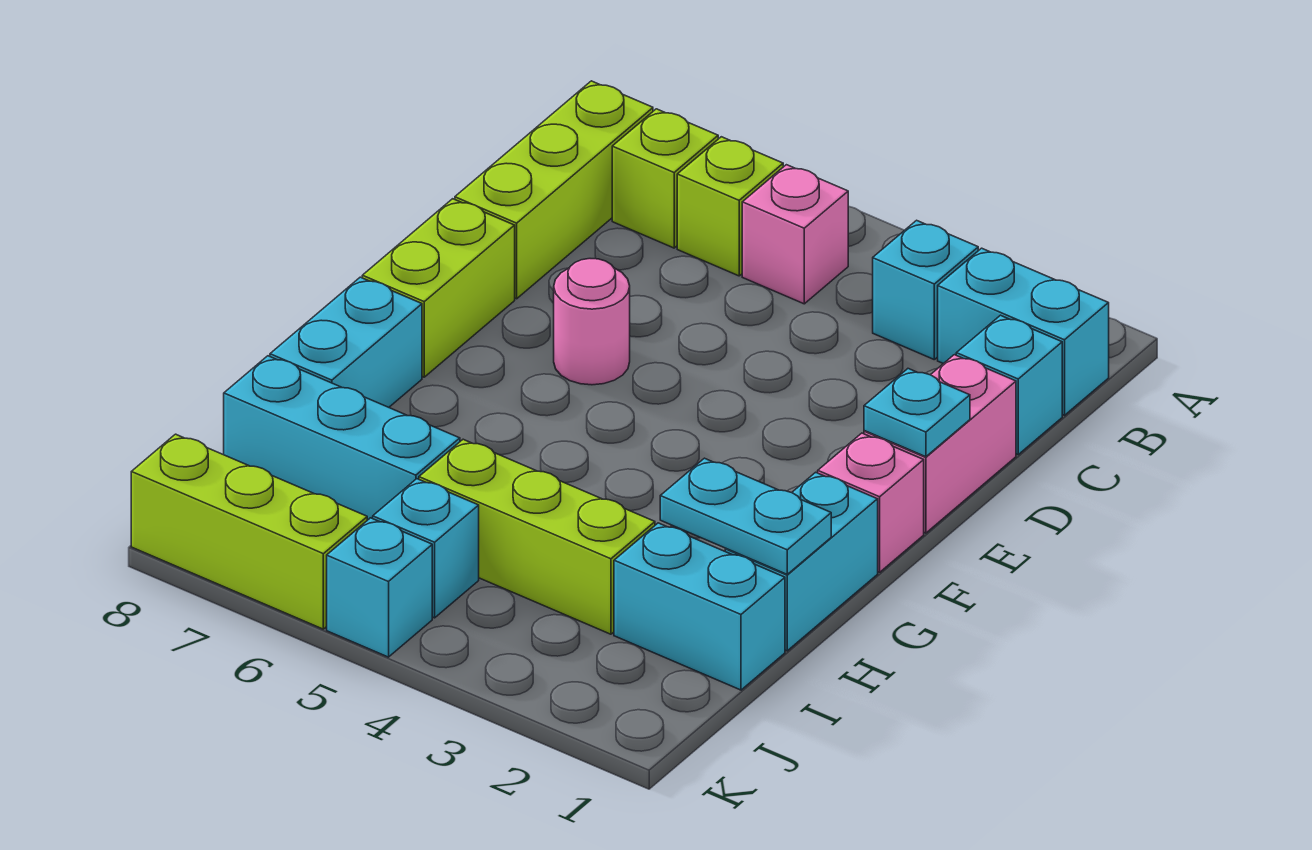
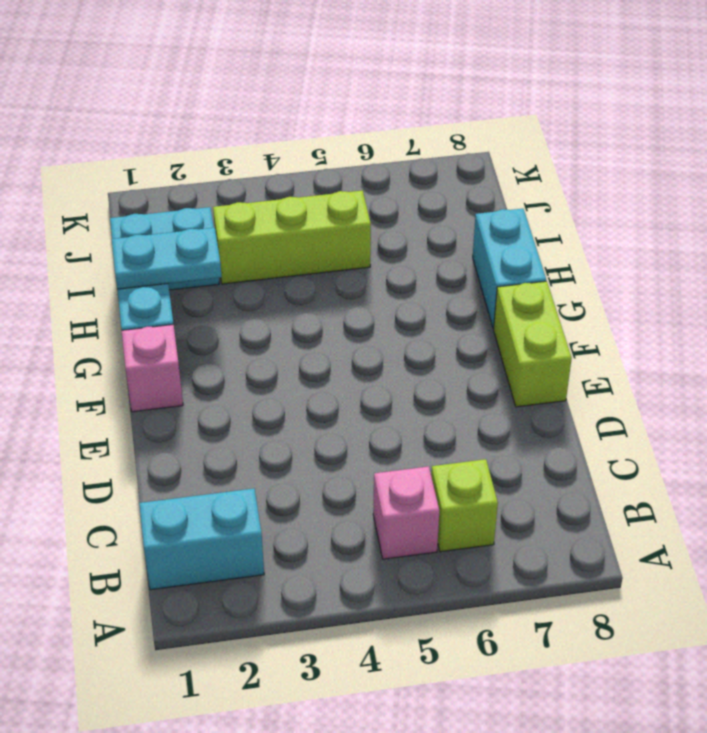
none -> cyan 1x1 brick [873,220,978,359]
none -> lime 1x1 brick [612,109,718,248]
none -> lime 1x3 brick [455,81,653,299]

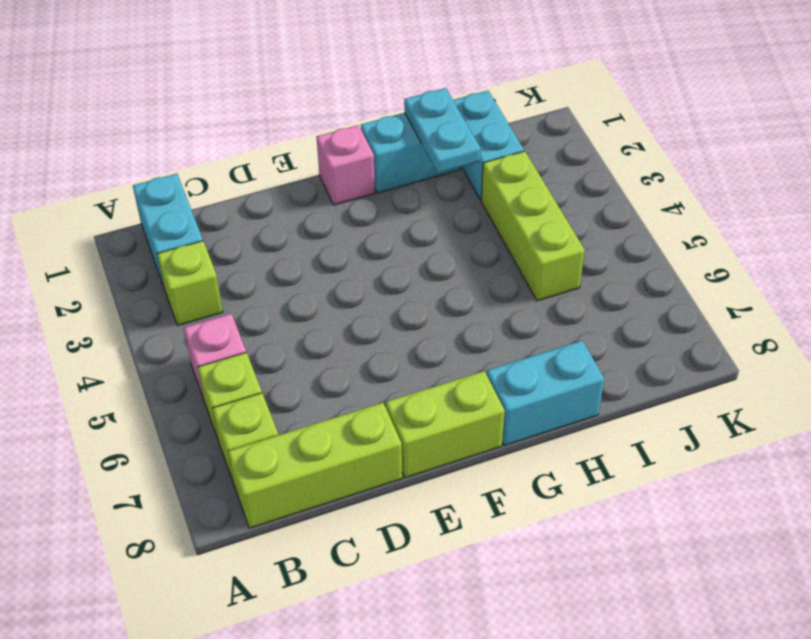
lime 1x1 brick [157,241,223,326] -> cyan 1x1 brick [873,220,978,359]
none -> cyan 1x1 brick [956,315,1062,454]
none -> pink 1x2 brick [864,355,1016,533]
none -> pink 1x1 round brick [554,259,630,385]

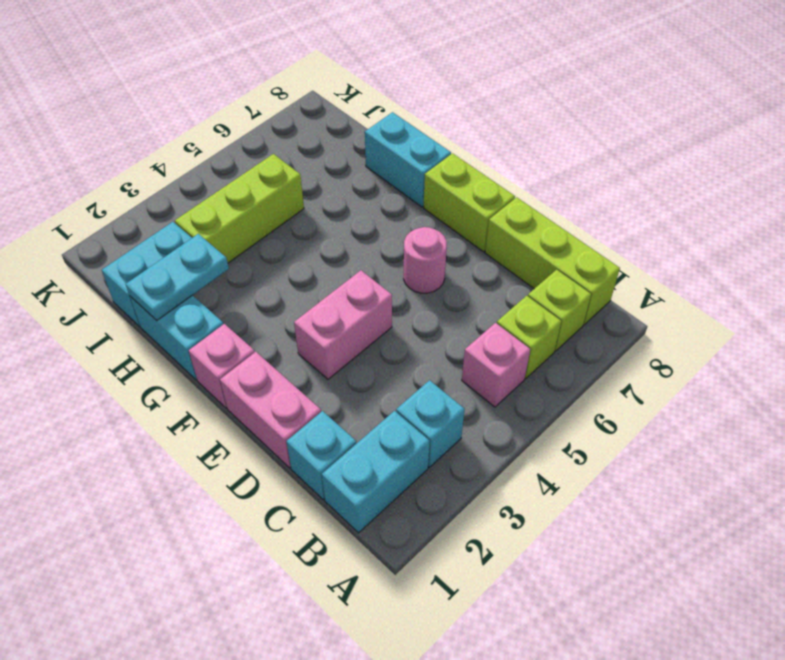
pink 1x2 brick [294,270,392,379] -> none
none -> cyan 1x3 brick [224,356,460,520]
none -> cyan 1x1 brick [373,479,479,618]
none -> cyan 1x1 brick [327,518,432,657]

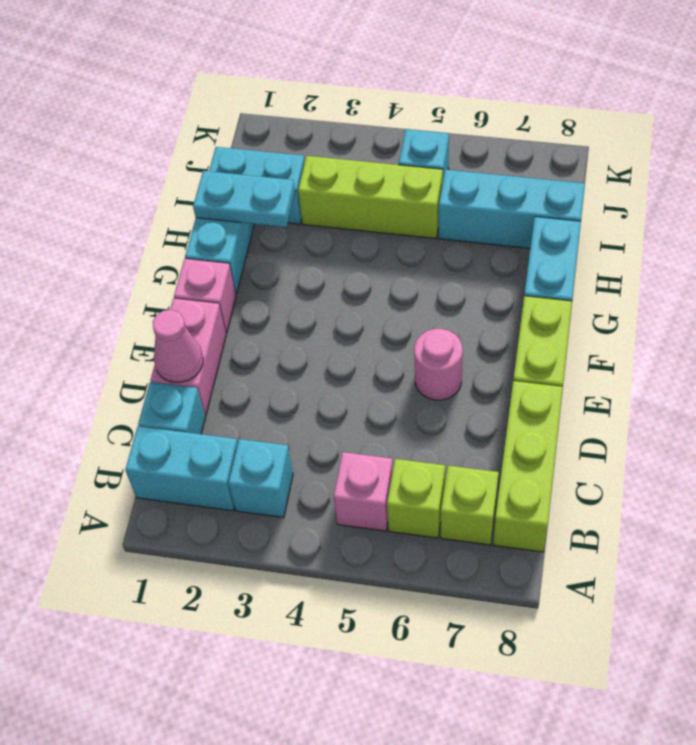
pink 1x1 cone [153,310,203,382] -> none
none -> cyan 1x1 brick [327,518,432,657]
none -> lime 1x3 brick [131,434,367,629]
none -> cyan 1x1 plate [864,369,970,457]

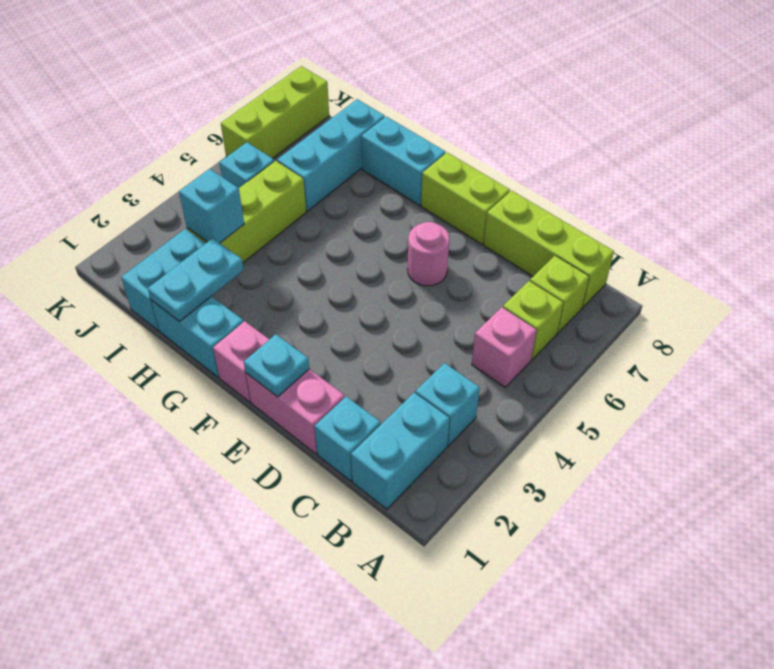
cyan 1x1 brick [179,169,244,243] -> cyan 1x1 brick moved to [327,518,432,657]

